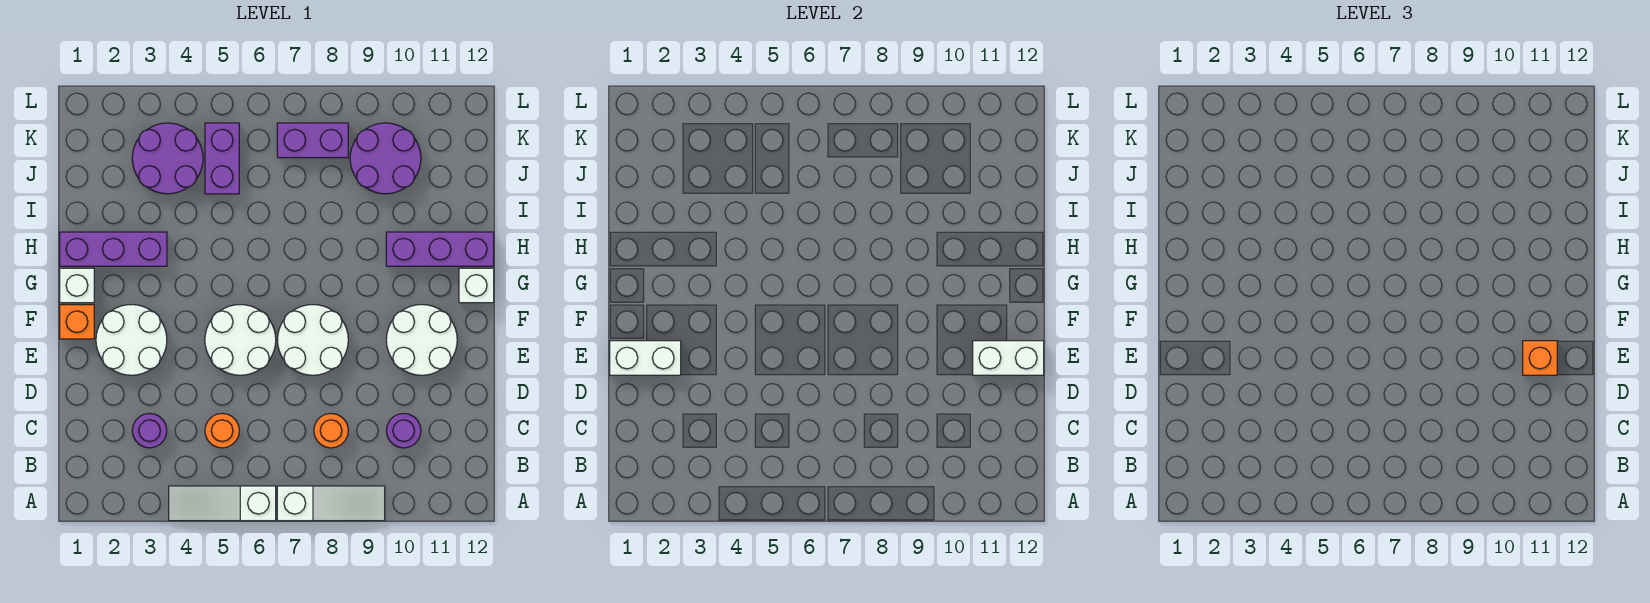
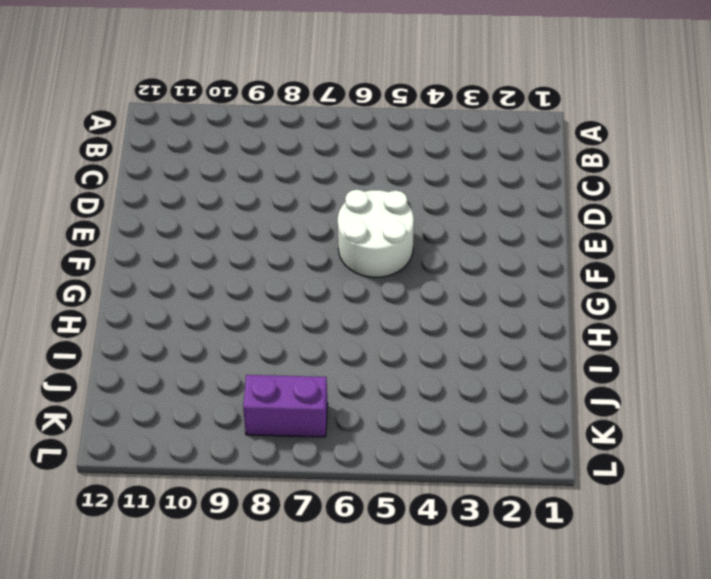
none -> white 1x3 slope [169,486,276,521]
none -> white 1x3 slope [277,486,385,521]
none -> purple 1x1 round brick [132,413,167,448]

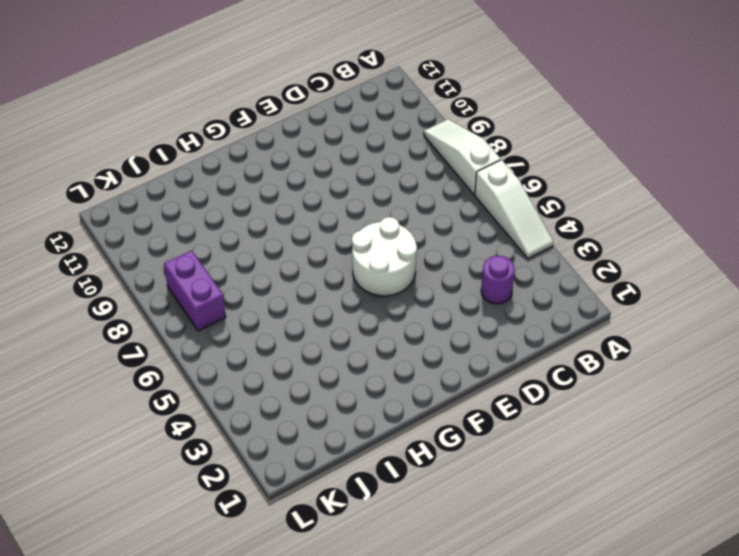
none -> orange 1x1 round brick [205,413,239,448]
none -> orange 1x1 round brick [314,413,348,448]
none -> purple 1x1 round brick [386,413,421,448]

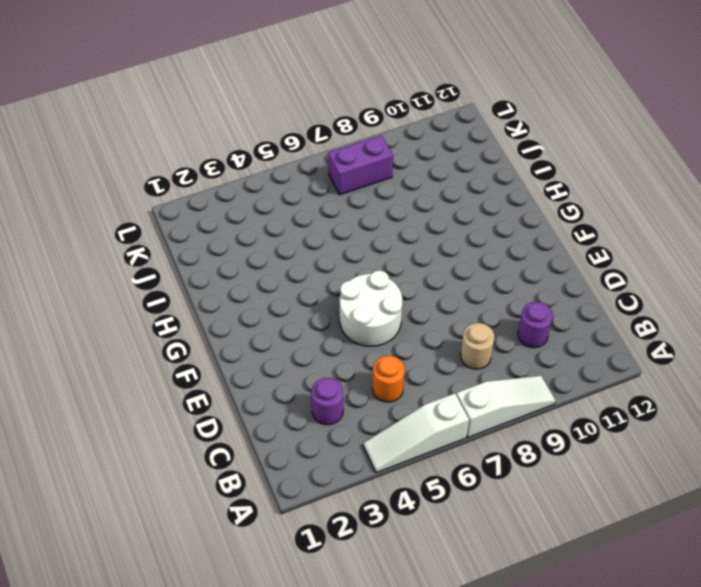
tan 1x1 round brick [461,323,494,369] -> orange 1x1 round brick [314,413,348,448]
none -> white 2x2 round brick [96,305,167,375]
none -> white 2x2 round brick [278,305,348,375]
none -> white 2x2 round brick [386,305,457,375]

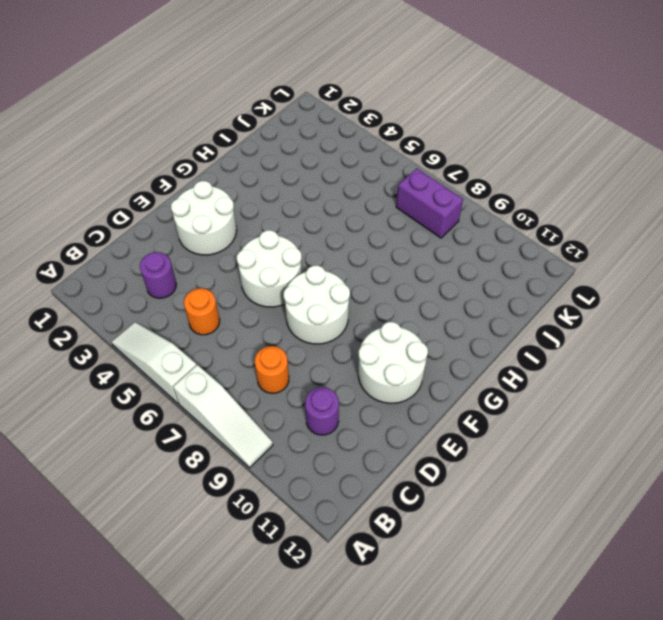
none -> orange 1x1 brick [60,305,94,339]
none -> white 1x1 brick [60,268,94,303]
none -> white 1x1 brick [459,268,494,303]

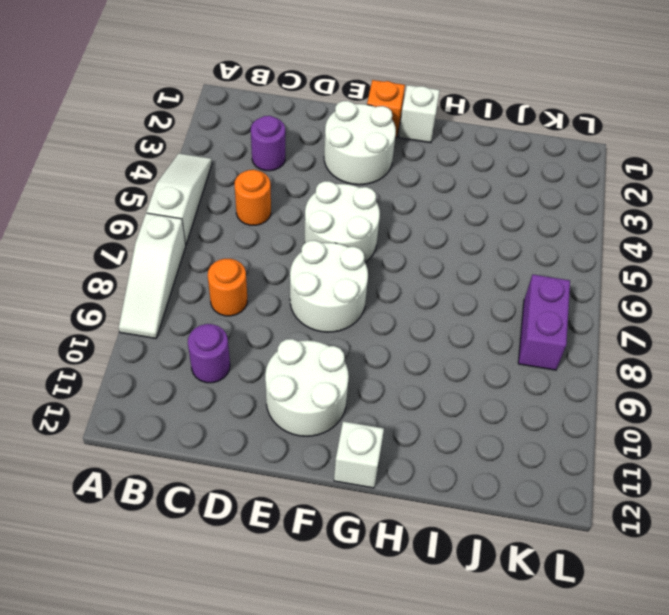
none -> purple 1x3 brick [60,232,167,266]
none -> purple 1x3 brick [386,232,494,266]
none -> purple 2x2 round brick [132,123,203,194]

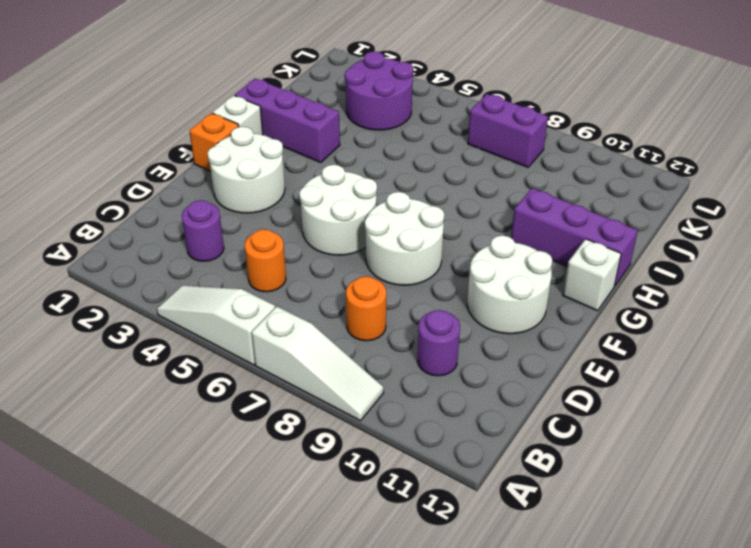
none -> purple 1x2 brick [205,123,239,194]
none -> purple 2x2 round brick [350,123,421,194]
none -> white 1x2 brick [610,341,681,375]

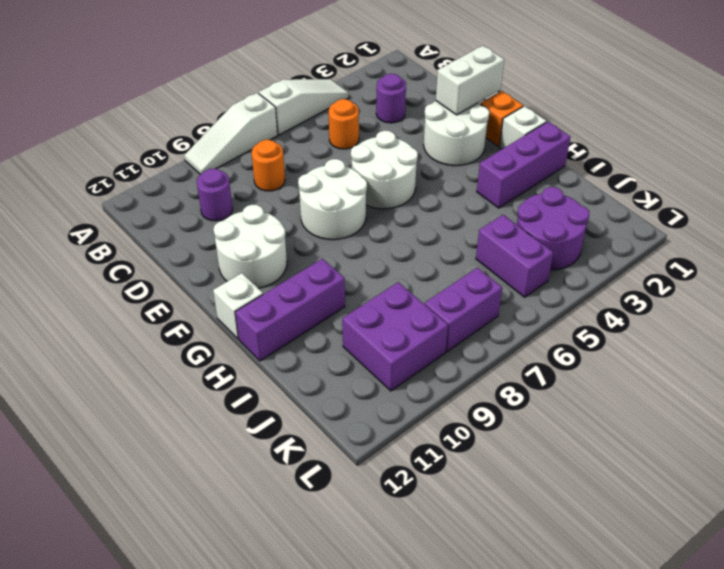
purple 2x2 brick [342,282,448,391] -> purple 2x2 round brick [350,123,421,194]
none -> white 1x2 brick [973,341,1044,375]
none -> orange 1x1 brick [1523,341,1557,375]

